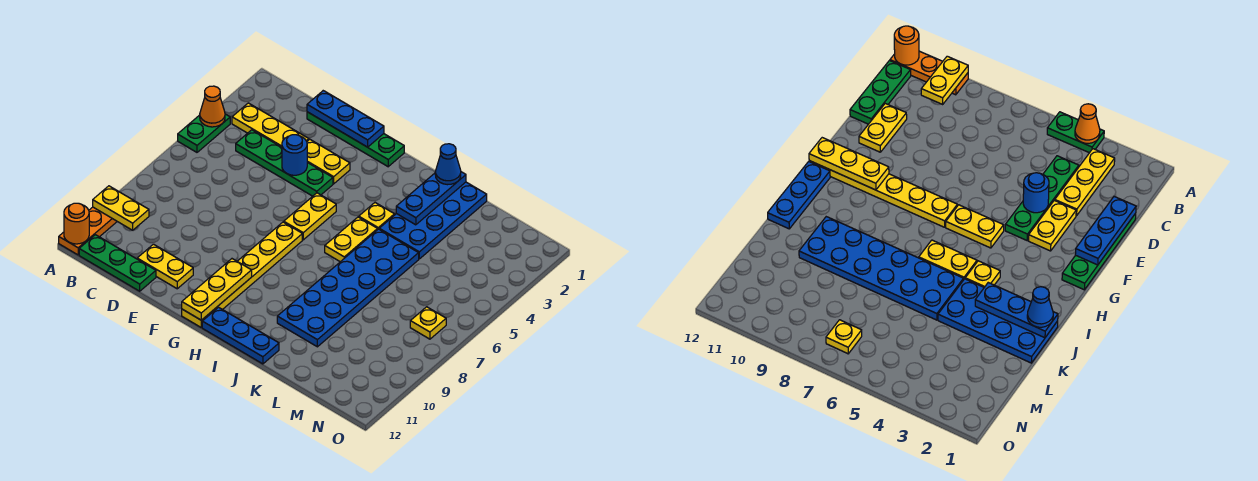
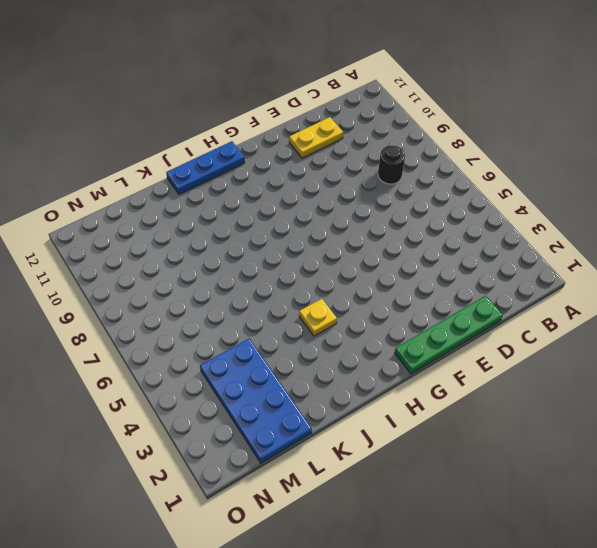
black 1x1 round brick [378,145,405,184] -> none
blue 2x4 plate [200,339,312,463] -> blue 2x4 plate moved to [379,182,487,259]
none -> green 1x2 plate [178,114,230,152]
none -> orange 1x3 plate [59,207,117,255]
none -> yellow 1x3 plate [232,103,309,147]

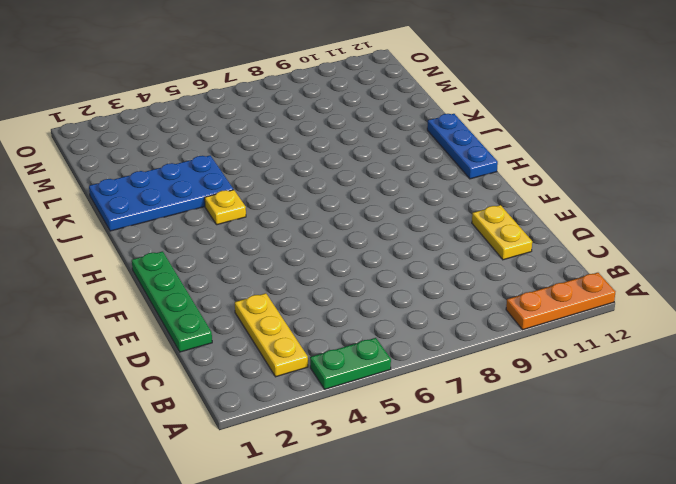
none -> green 1x3 plate [79,235,156,291]
none -> green 1x4 plate [236,130,333,196]
none -> yellow 1x2 plate [307,140,350,184]

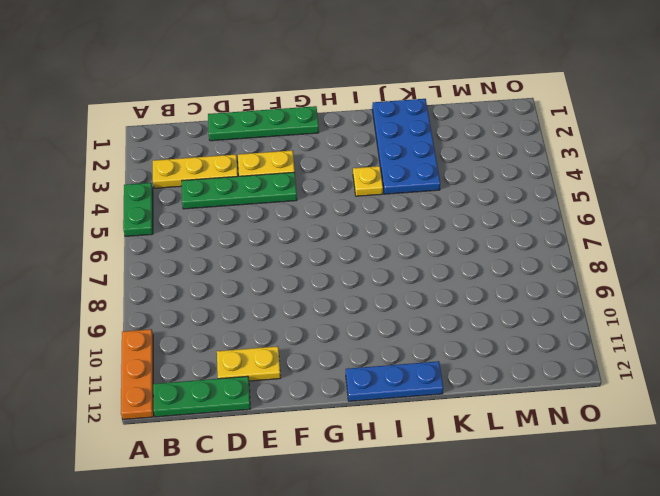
none -> yellow 1x2 plate [284,193,336,240]
none -> yellow 1x6 plate [182,222,302,327]
none -> yellow 1x2 plate [325,217,378,262]

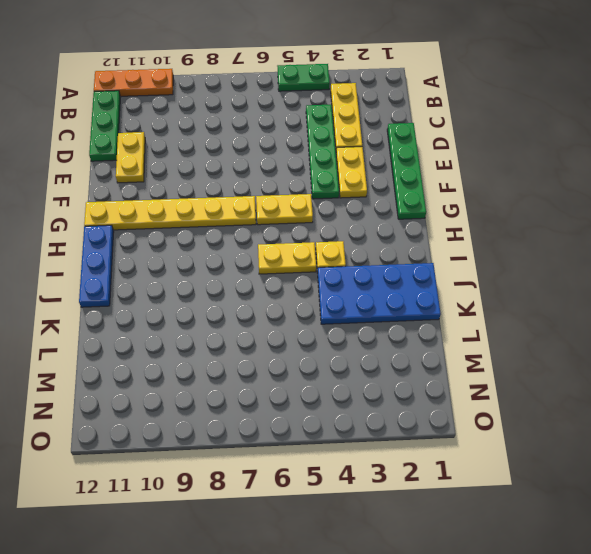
none -> blue 2x6 plate [277,229,419,347]
none -> yellow 1x1 plate [410,307,446,339]
none -> orange 1x1 cone [200,86,225,127]

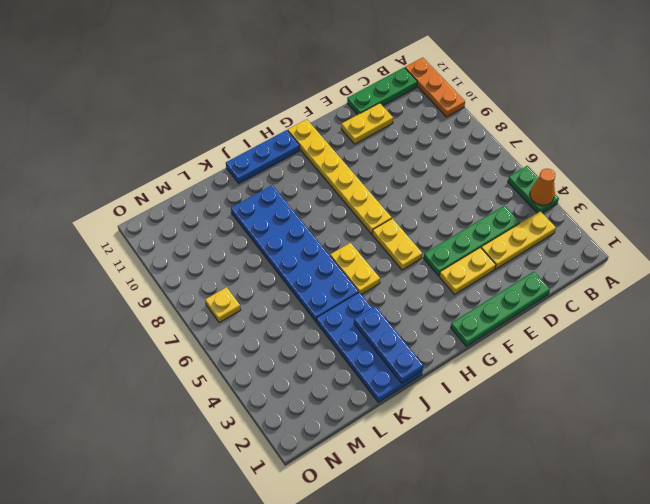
none -> yellow 1x1 plate [359,203,395,229]
none -> yellow 1x2 plate [93,186,149,230]
none -> orange 1x1 round brick [64,203,89,244]

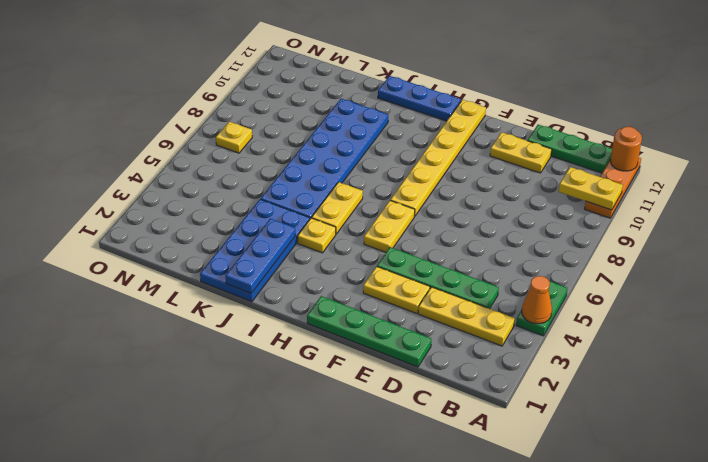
none -> blue 1x3 plate [307,91,384,147]
none -> blue 1x1 round brick [282,135,307,175]
none -> yellow 1x3 plate [182,259,252,320]

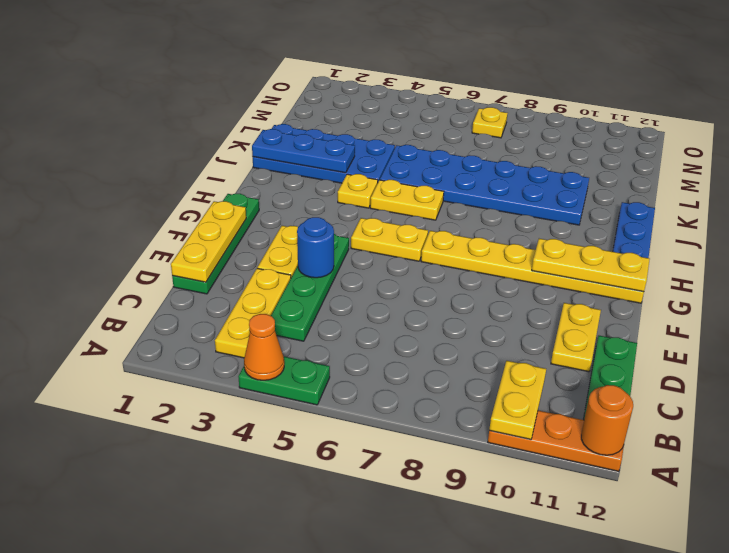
yellow 1x3 plate [171,201,246,282] -> blue 1x3 plate [307,91,384,147]
none -> blue 1x1 cone [435,144,461,185]

